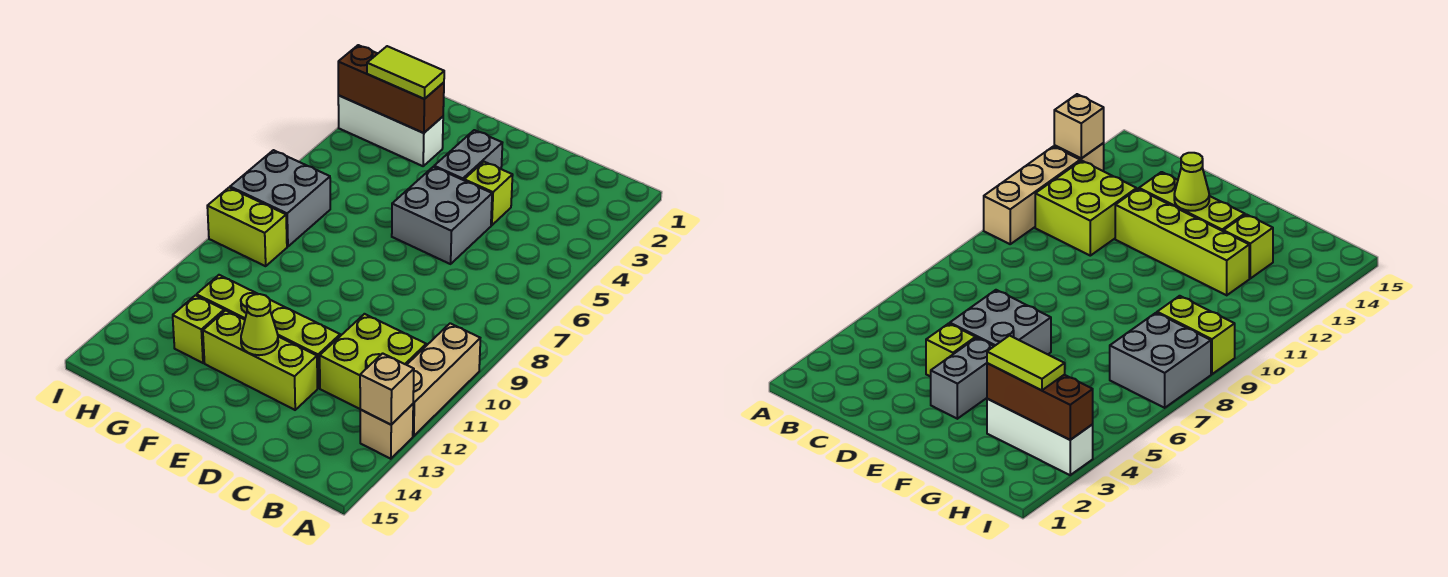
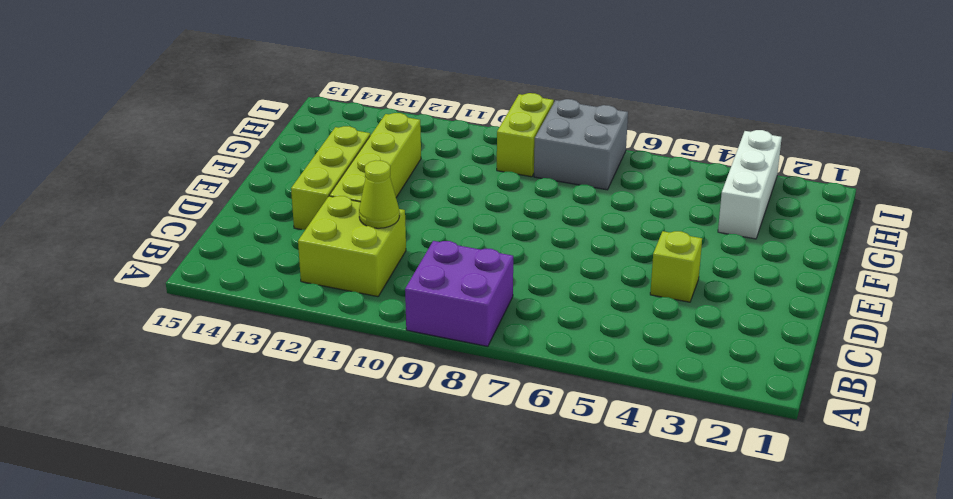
purple 2x2 brick [405,241,513,346] -> none
lime 1x1 cone [359,160,399,228] -> lime 1x1 cone moved to [241,294,278,355]
none -> tan 1x3 brick [407,323,480,436]
none -> tan 1x1 brick [360,404,413,459]
none -> grey 2x2 brick [392,167,492,264]

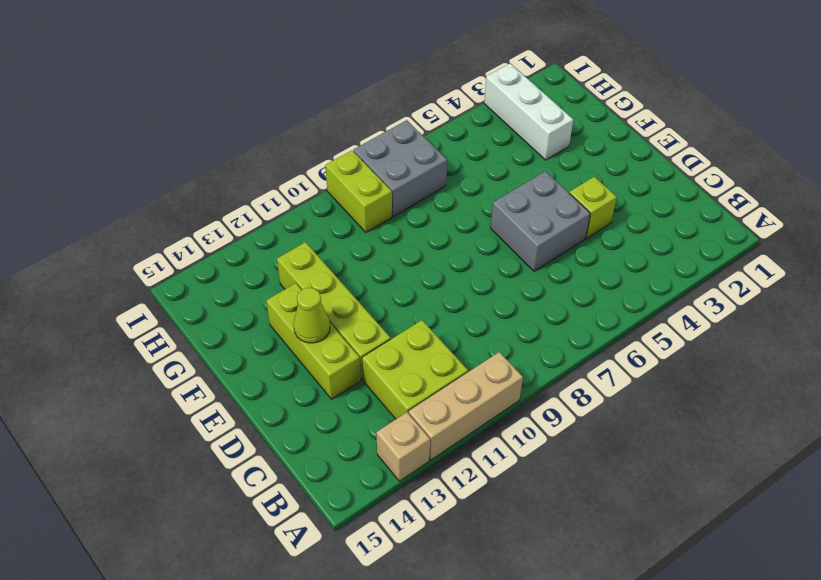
none -> grey 1x2 brick [434,130,502,180]
none -> lime 1x1 brick [173,295,224,363]
none -> tan 1x1 brick [360,353,414,425]

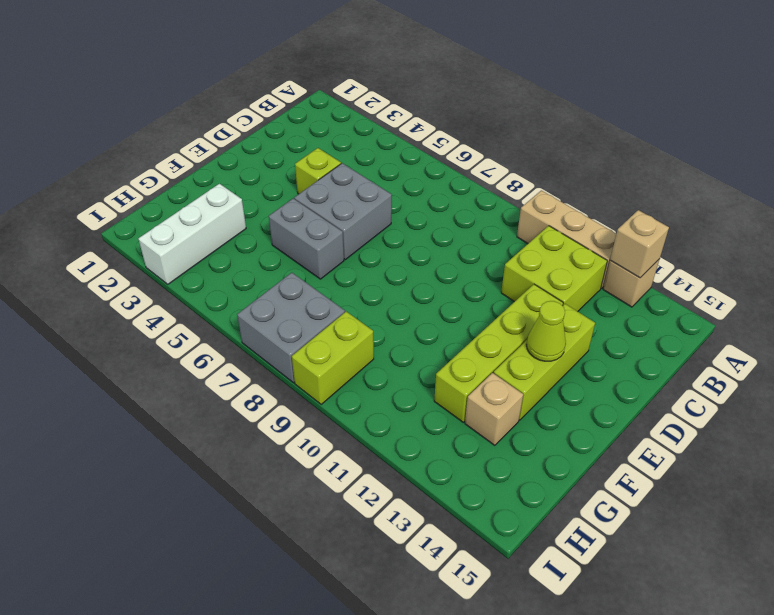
grey 1x2 brick [269,198,344,279] -> grey 1x2 brick moved to [434,130,502,180]
tan 1x1 brick [465,373,523,445] -> lime 1x1 brick [173,295,224,363]
none -> brown 1x3 brick [338,45,444,133]
none -> lime 1x2 tile [367,46,444,99]

